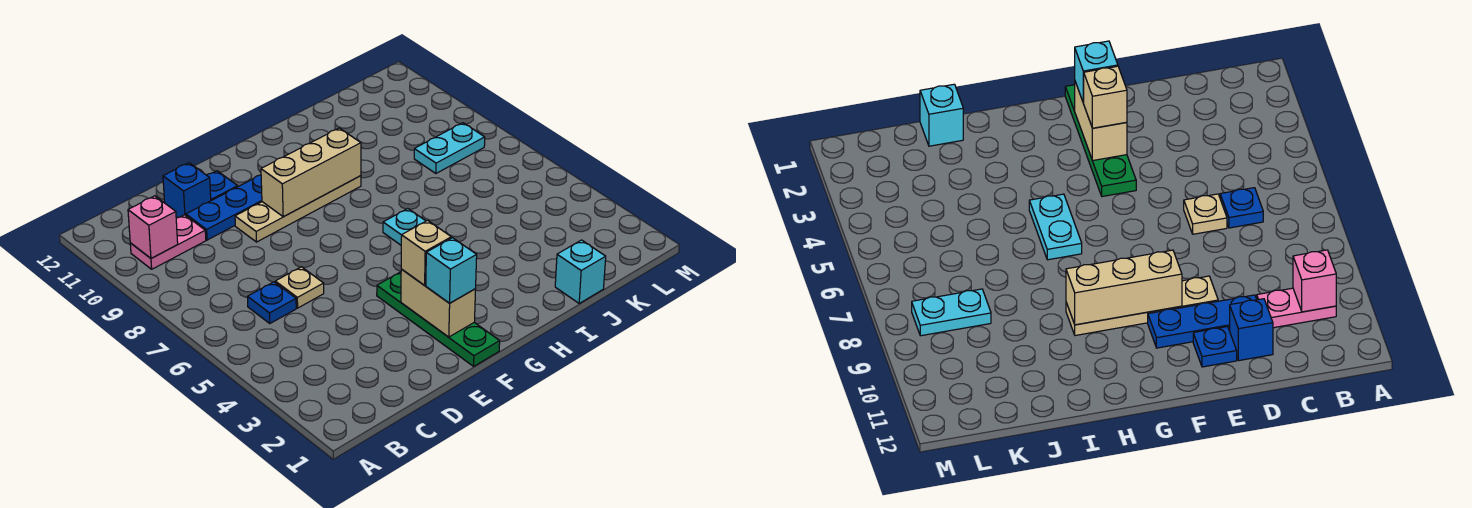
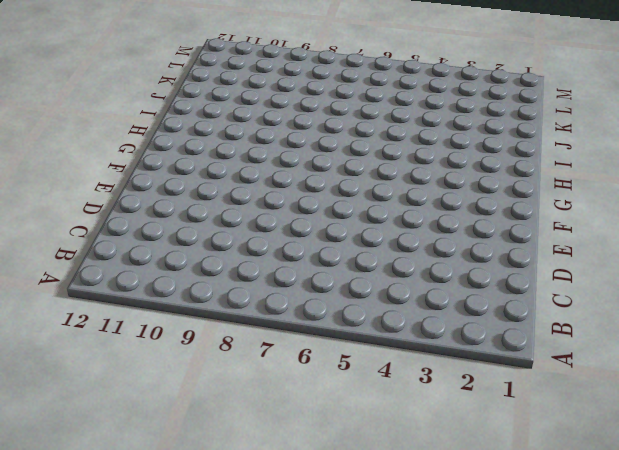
none -> pink 1x2 plate [130,215,206,269]
none -> blue 1x1 plate [248,282,296,323]
none -> tan 1x1 plate [275,267,324,308]

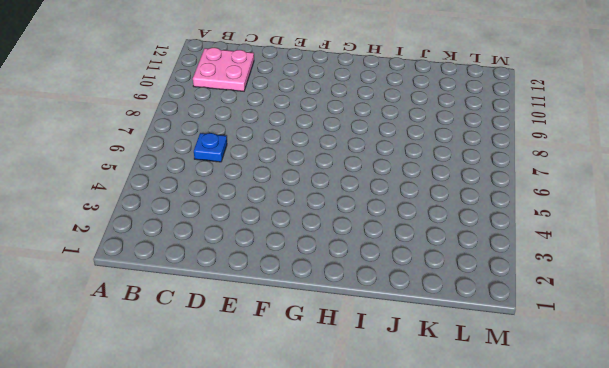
pink 2x2 plate [193,48,254,91] -> pink 1x2 plate [130,215,206,269]
none -> tan 1x1 plate [275,267,324,308]
none -> blue 1x3 plate [186,175,262,240]
none -> blue 1x1 brick [163,163,211,218]

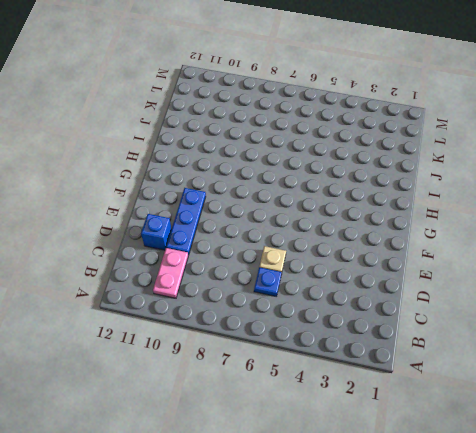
none -> tan 1x4 plate [235,176,361,242]
none -> blue 1x1 plate [207,171,238,201]
none -> green 1x4 plate [377,272,500,366]

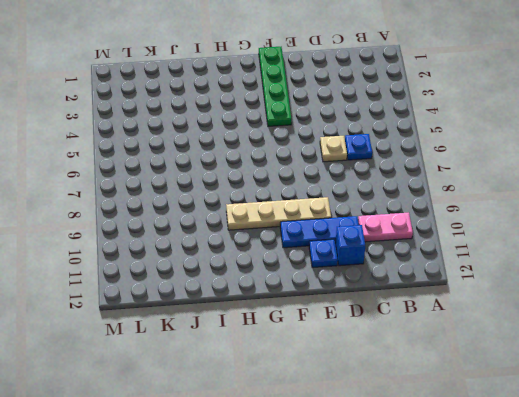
none -> cyan 1x2 plate [383,209,425,245]
none -> cyan 1x1 brick [555,240,606,303]
none -> cyan 1x2 plate [414,123,485,173]

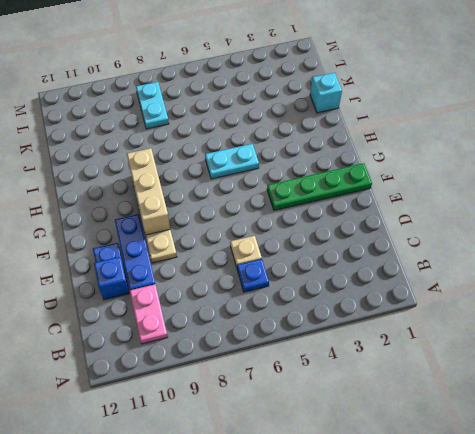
none -> pink 1x1 brick [128,196,178,258]
none -> tan 1x2 brick [401,269,476,337]
none -> cyan 1x1 brick [426,238,477,303]

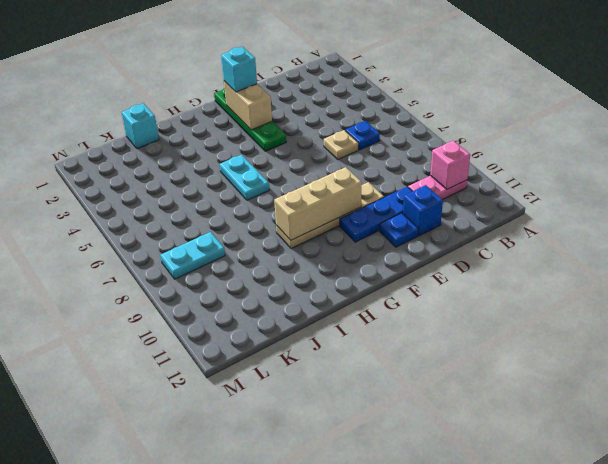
none -> tan 1x1 brick [401,220,451,285]

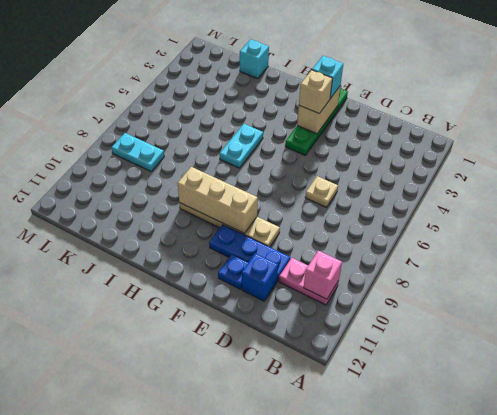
none -> blue 1x1 plate [248,282,296,323]

